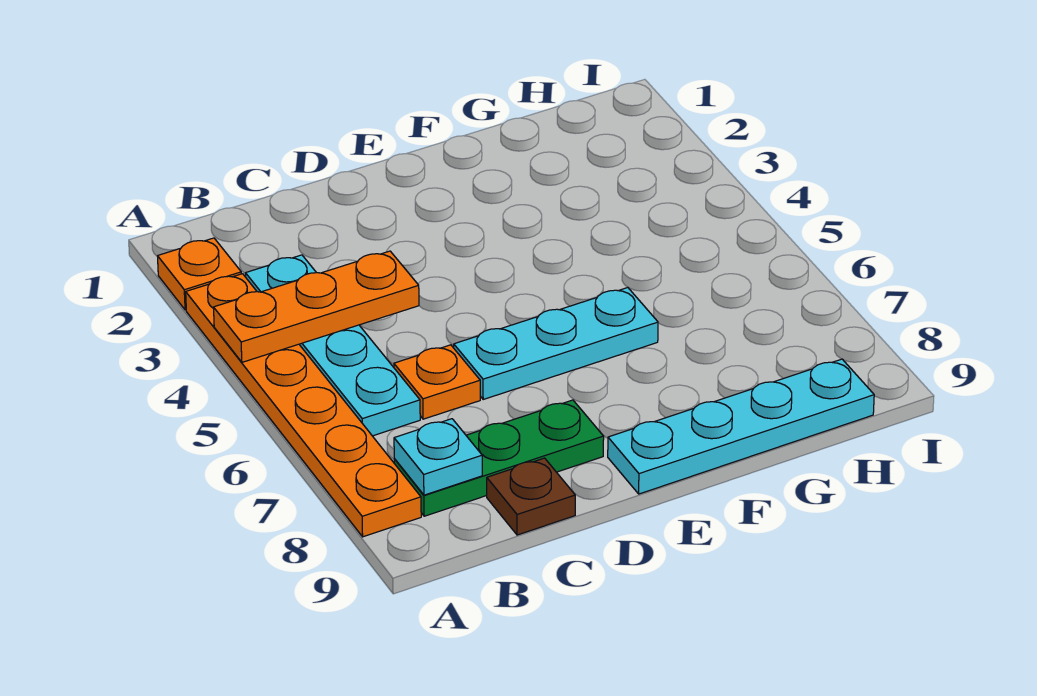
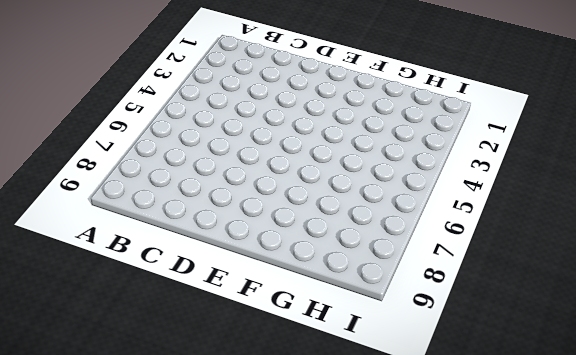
none -> orange 1x1 plate [157,238,241,310]
none -> orange 1x6 plate [186,274,421,537]

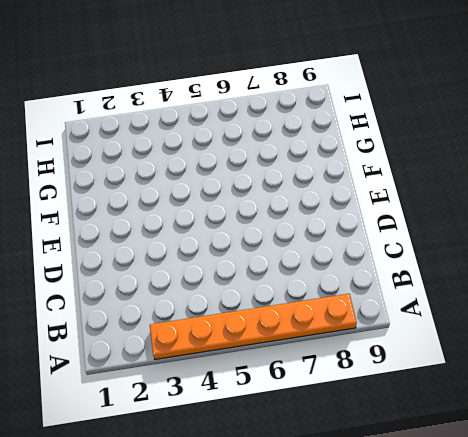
none -> orange 1x1 plate [157,238,241,310]
none -> cyan 1x4 plate [246,255,420,436]

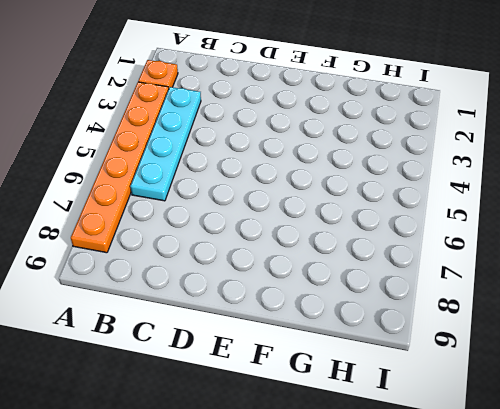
none -> green 1x3 plate [394,400,604,516]
none -> orange 1x1 plate [394,345,480,419]

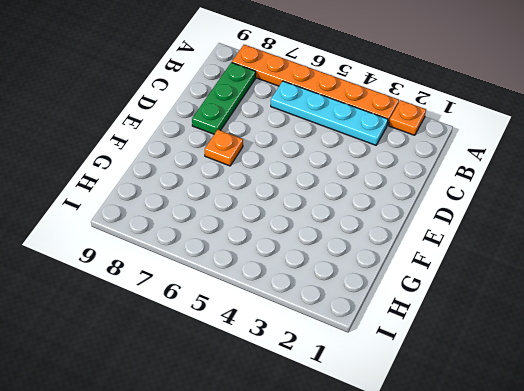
orange 1x1 plate [205,130,243,166] -> orange 1x1 plate moved to [394,345,480,419]
none -> brown 1x1 plate [487,458,575,535]
none -> cyan 1x3 plate [454,288,658,399]

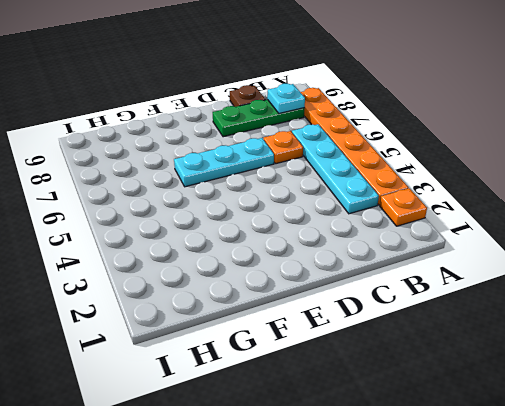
none -> cyan 1x4 plate [608,359,874,494]
none -> orange 1x3 plate [214,251,419,362]

